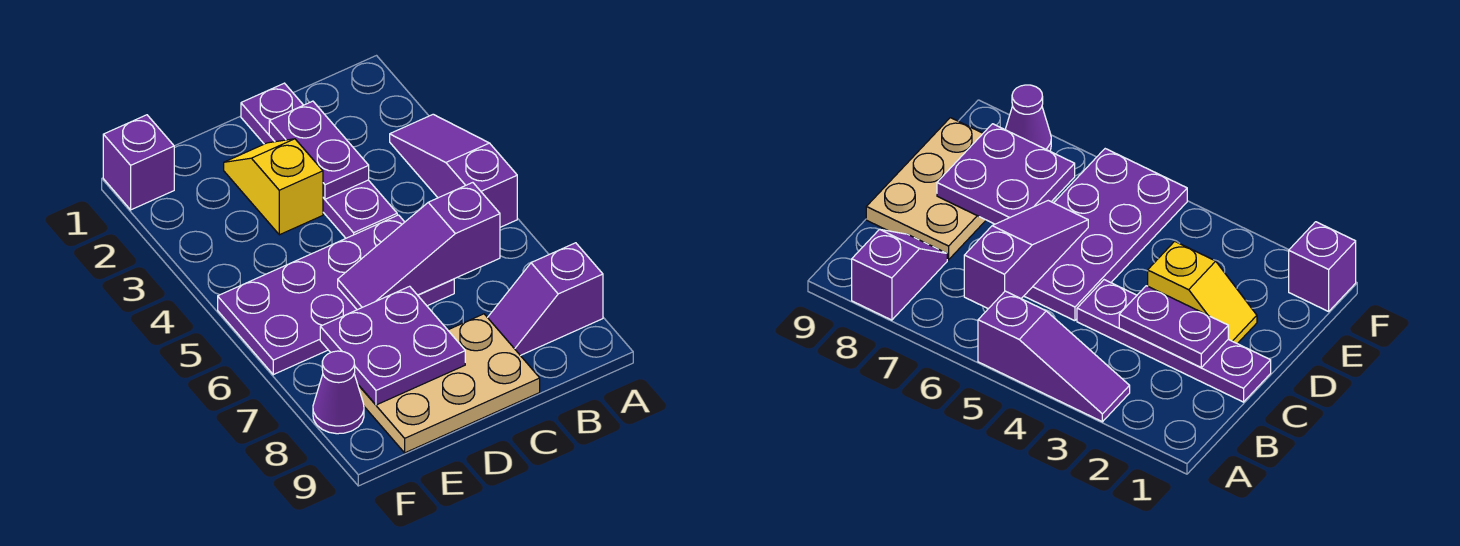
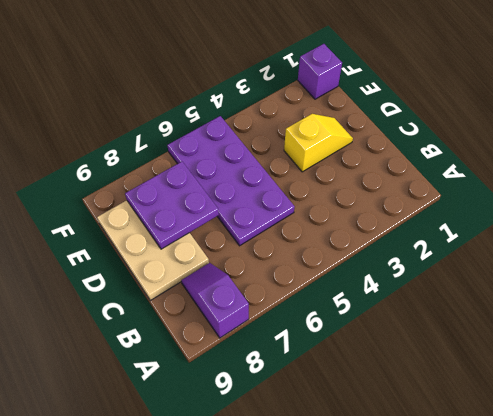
none -> purple 1x3 slope [390,114,517,227]
none -> purple 1x4 plate [241,83,397,238]

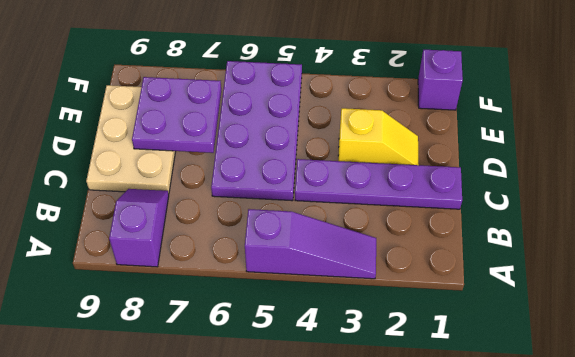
none -> purple 1x1 cone [313,351,364,434]
none -> purple 1x3 slope [338,183,500,310]

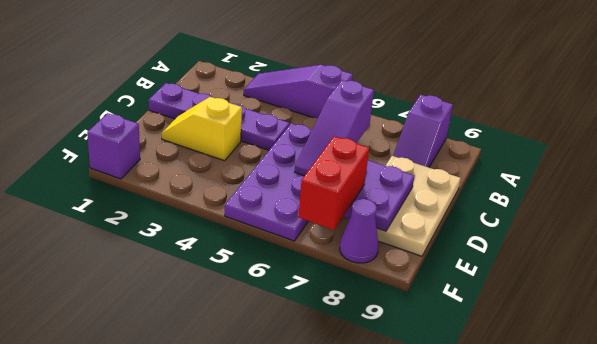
red 1x2 brick [298,136,369,230] -> none
none -> purple 1x2 plate [269,101,369,199]

